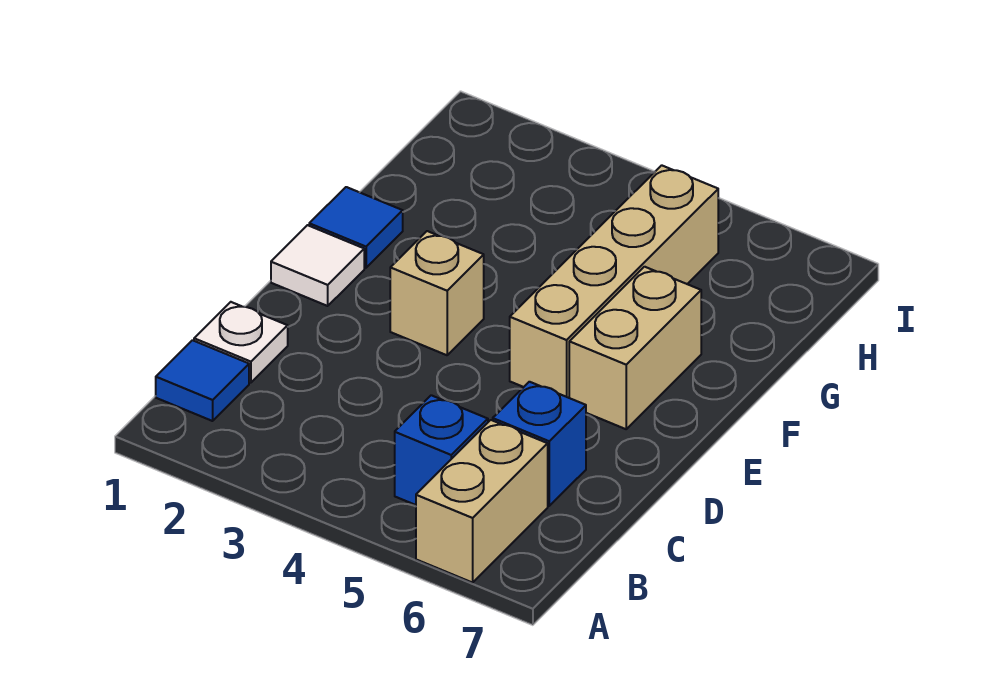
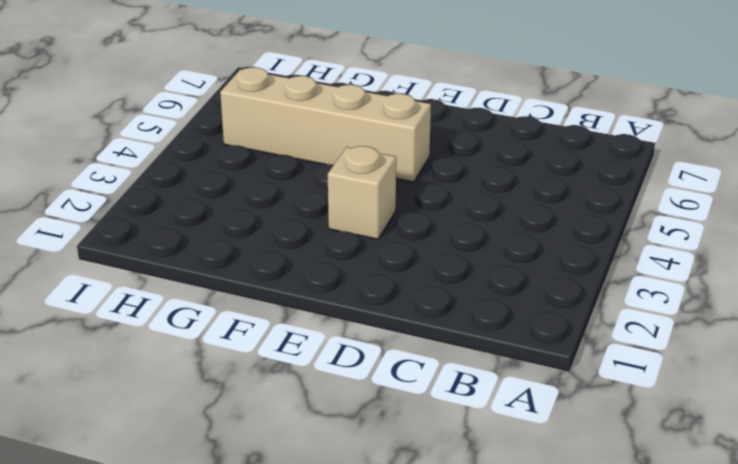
none -> tan 1x2 brick [416,420,548,583]
none -> blue 1x1 tile [156,340,249,421]

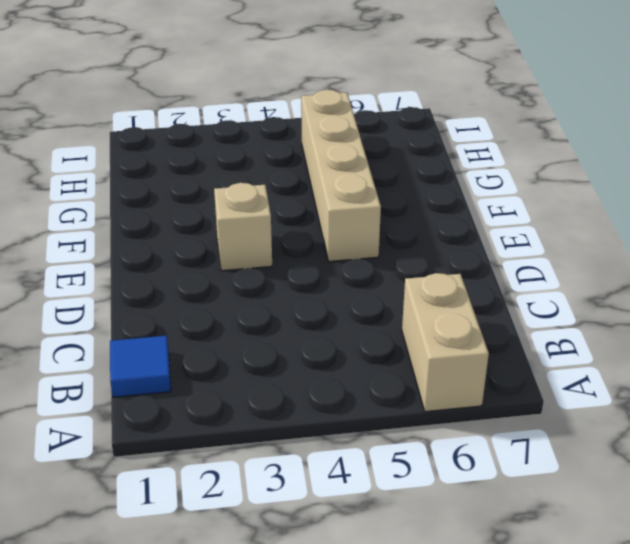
none -> blue 1x1 brick [395,395,488,505]
none -> white 1x1 plate [194,302,288,383]

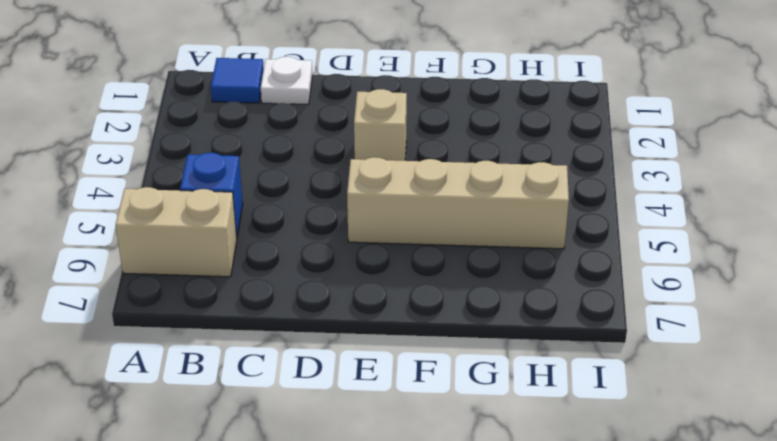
none -> blue 1x1 brick [493,382,586,506]
none -> white 1x1 tile [271,225,364,306]

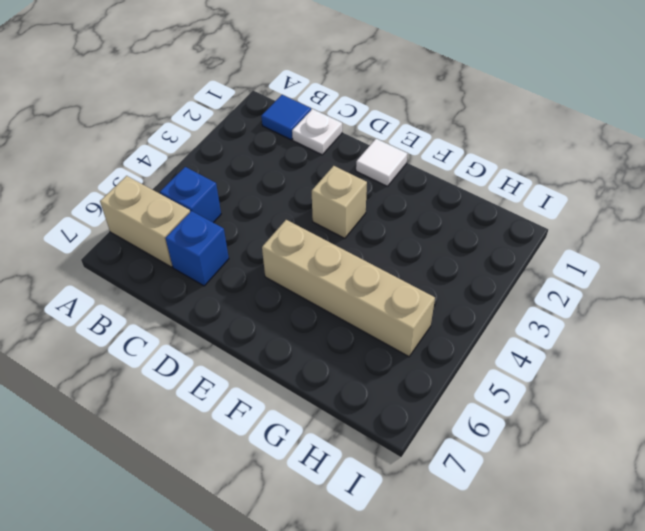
none -> tan 1x2 brick [569,267,701,429]
none -> blue 1x1 tile [309,187,403,268]

